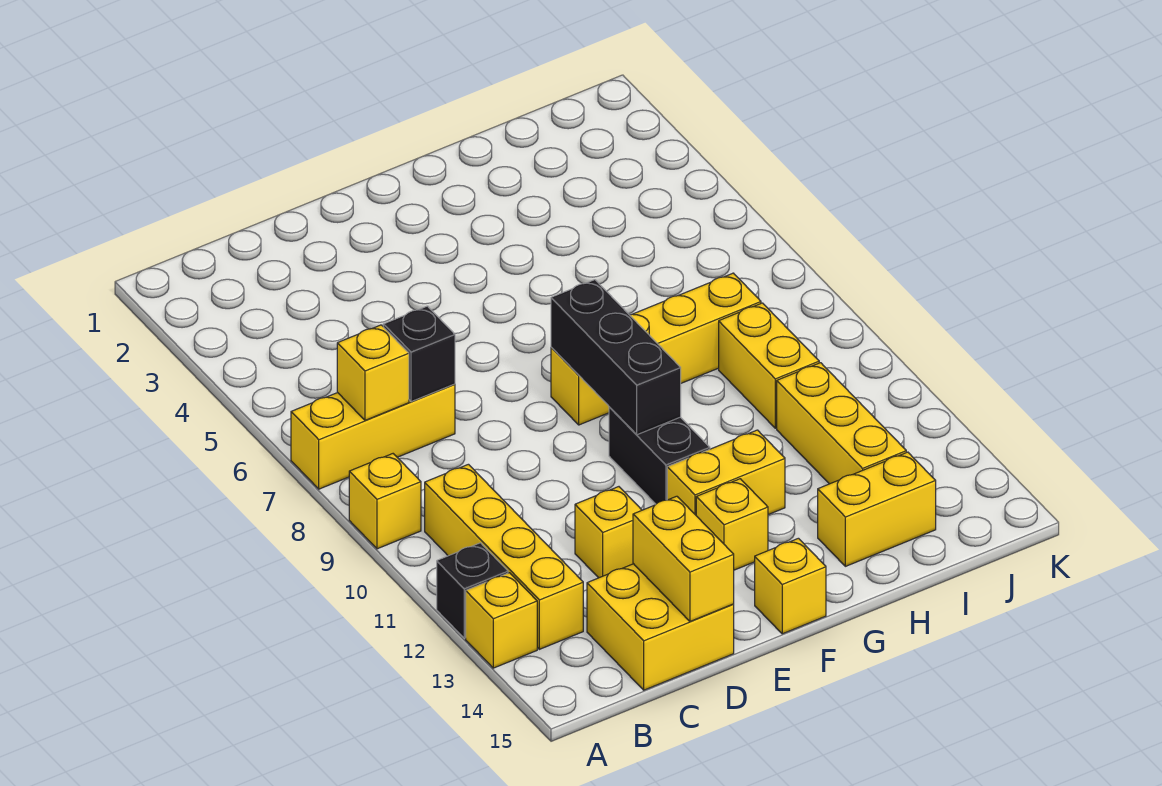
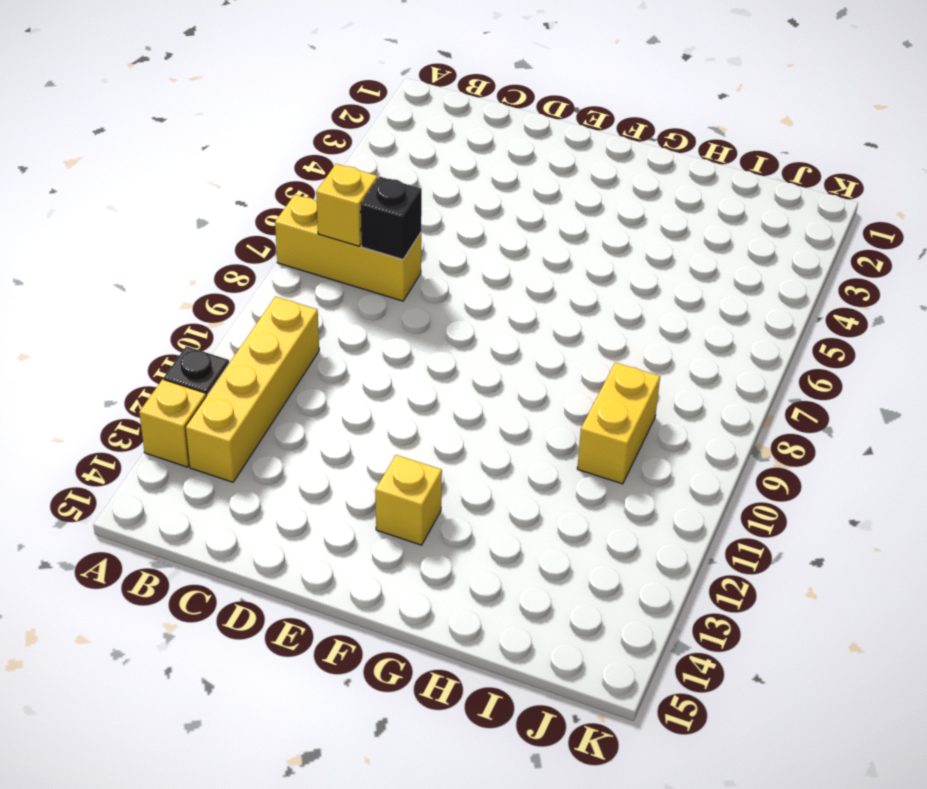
none -> yellow 1x1 brick [349,454,421,549]
none -> yellow 2x2 brick [587,564,734,690]
none -> yellow 1x1 brick [575,487,642,578]

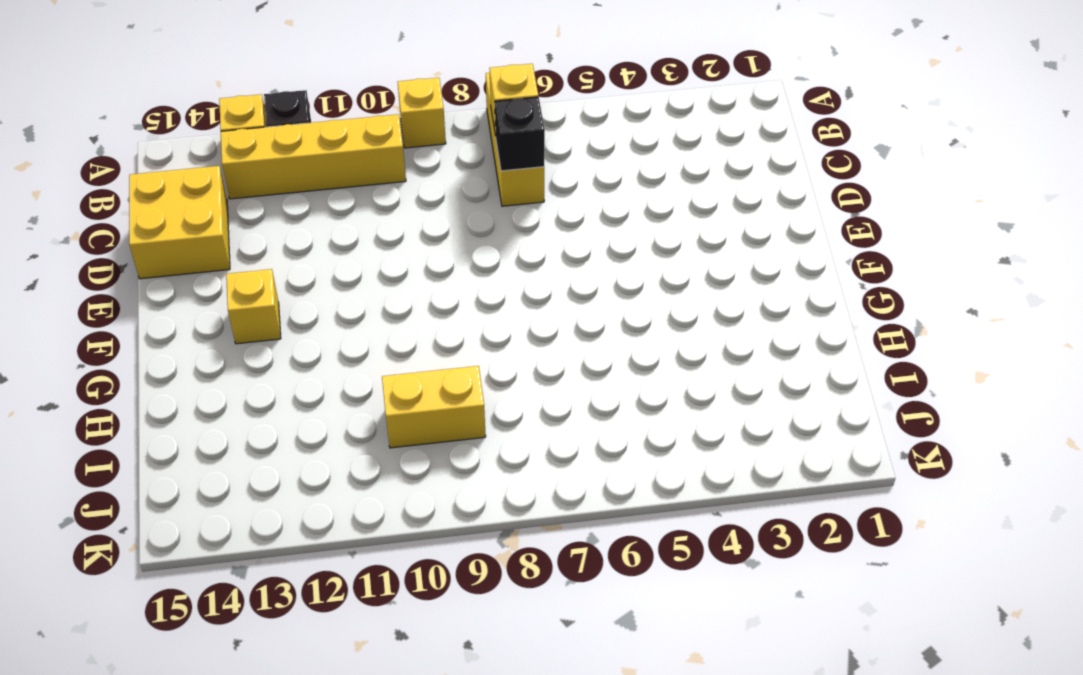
none -> yellow 1x1 brick [575,487,642,578]
none -> yellow 1x4 brick [551,273,761,425]
none -> black 1x2 brick [609,407,710,504]

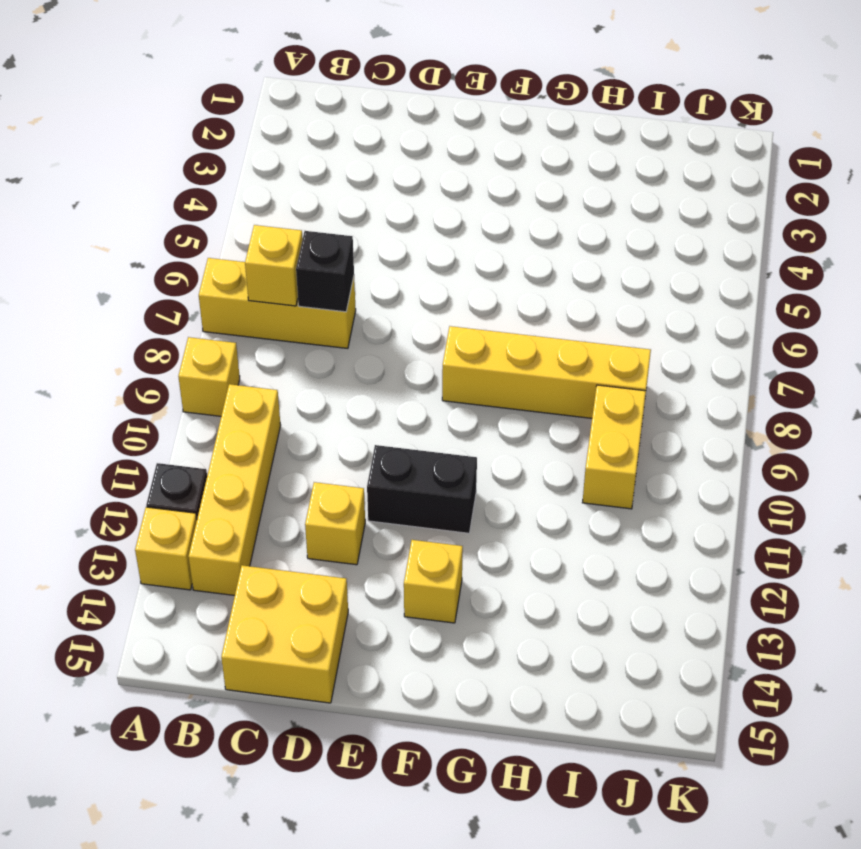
black 1x2 brick [367,445,477,533] -> black 1x2 brick turned to [609,407,710,504]
none -> yellow 1x2 brick [667,430,785,515]
none -> yellow 1x1 brick [755,538,826,634]
none -> yellow 1x2 brick [818,452,936,566]

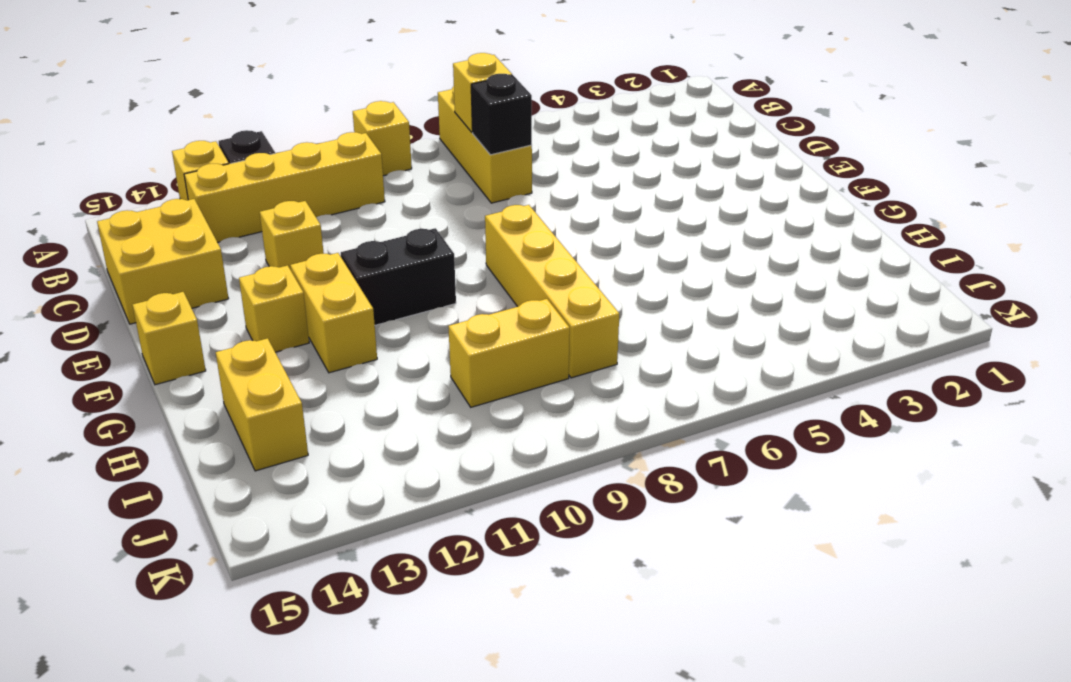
none -> yellow 1x3 brick [777,363,906,484]
none -> yellow 1x2 brick [633,496,734,621]
none -> black 1x3 brick [551,280,681,435]

